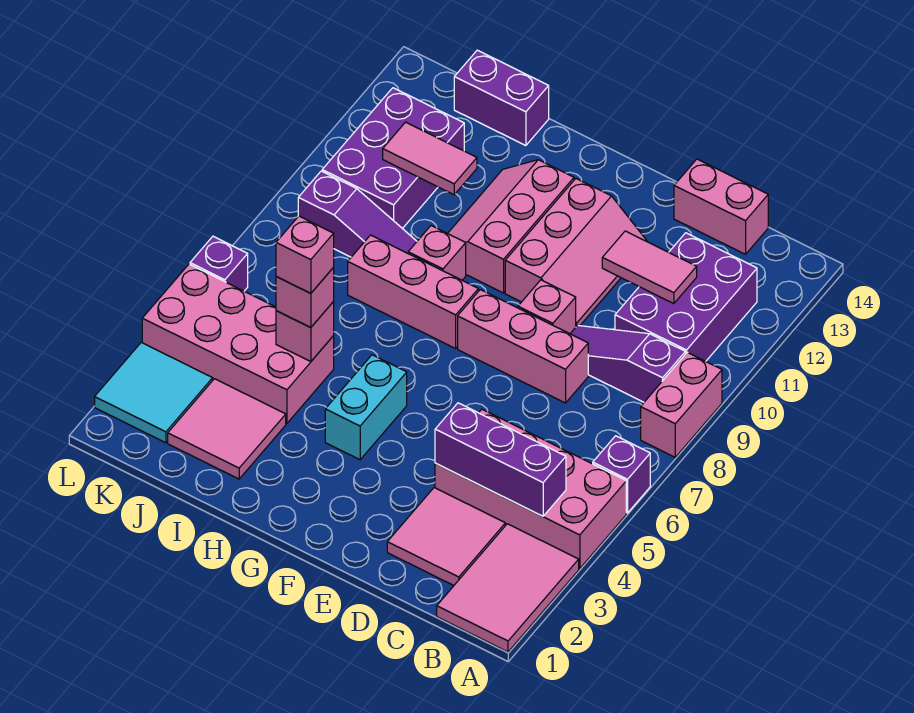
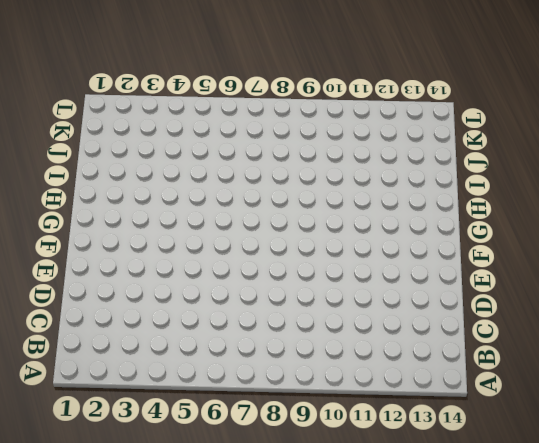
none -> pink 2x3 tile [437,524,579,652]
none -> pink 2x4 brick [435,409,626,569]
none -> purple 1x1 brick [593,436,650,513]

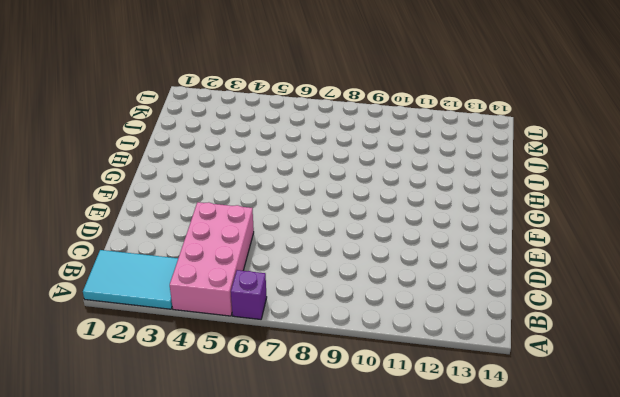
cyan 2x3 tile [83,250,178,309] -> pink 2x3 tile [437,524,579,652]
none -> pink 1x2 brick [641,352,722,457]
none -> purple 1x3 slope [570,325,685,402]
none -> purple 2x3 brick [615,233,757,361]

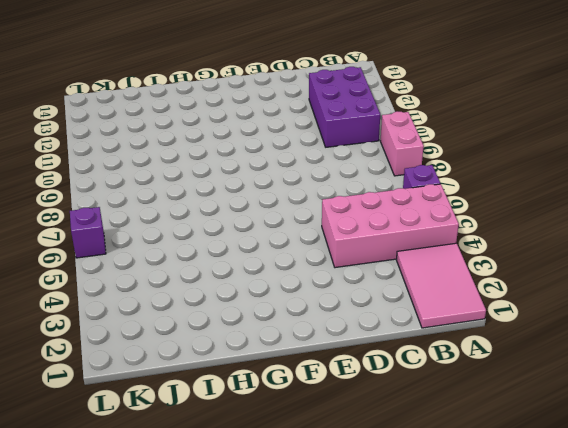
none -> purple 1x3 slope [570,325,685,402]
none -> pink 2x2 tile [387,488,505,585]
none -> pink 1x2 brick [674,159,768,254]

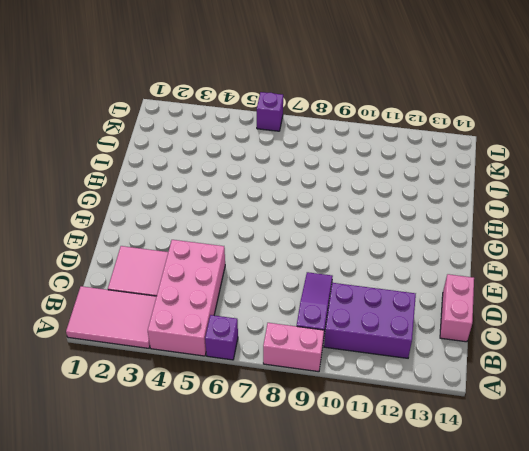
none -> pink 1x3 brick [458,290,588,403]
none -> pink 1x1 brick [518,280,576,334]
none -> pink 2x3 slope [505,179,647,326]

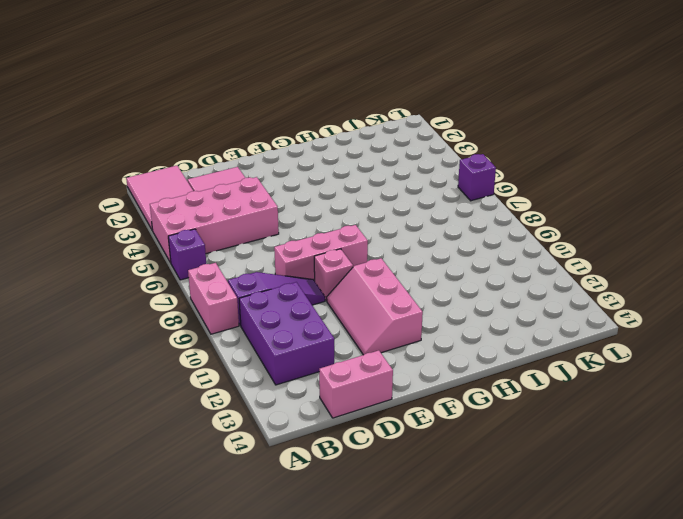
none -> cyan 1x2 brick [325,355,407,460]
none -> pink 1x3 brick [348,235,478,348]
none -> pink 2x3 slope [448,160,574,293]

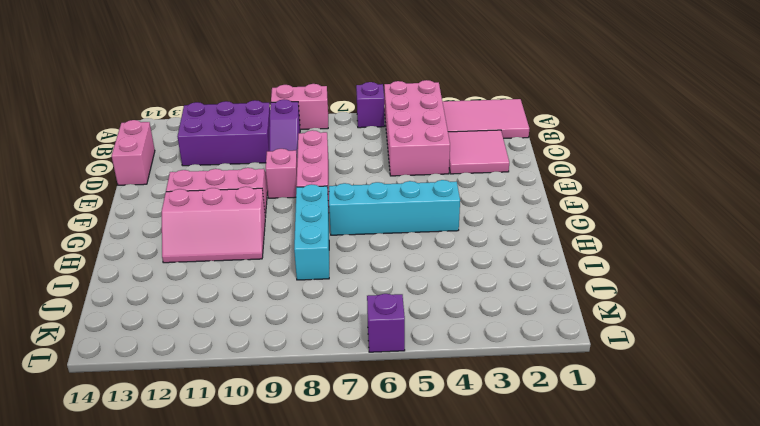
cyan 1x4 brick [329,180,460,235] -> cyan 1x2 brick [325,355,407,460]
cyan 1x3 brick [294,184,329,280] -> pink 1x3 brick [348,235,478,348]
none -> pink 1x1 brick [408,226,466,280]
none -> pink 2x2 tile [168,379,286,479]
none -> pink 2x4 brick [142,264,334,423]

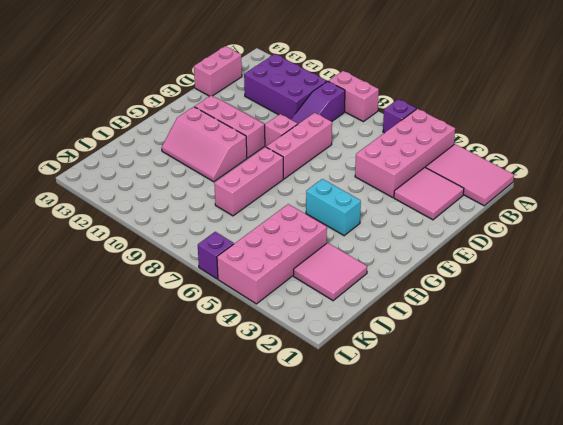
none -> pink 1x1 brick [408,226,466,280]
none -> purple 1x3 slope [298,171,417,257]
none -> purple 1x2 brick [454,50,549,146]

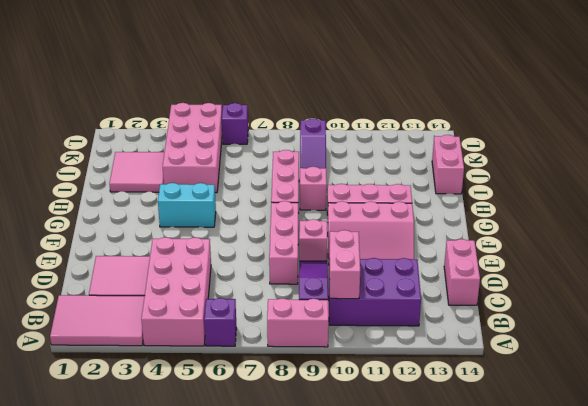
pink 1x2 brick [329,230,360,299] -> none
pink 1x2 brick [432,135,464,194] -> purple 1x2 brick [454,50,549,146]
none -> purple 2x3 brick [322,88,464,229]
none -> cyan 2x2 tile [95,342,213,443]
none -> purple 1x3 brick [435,403,566,516]

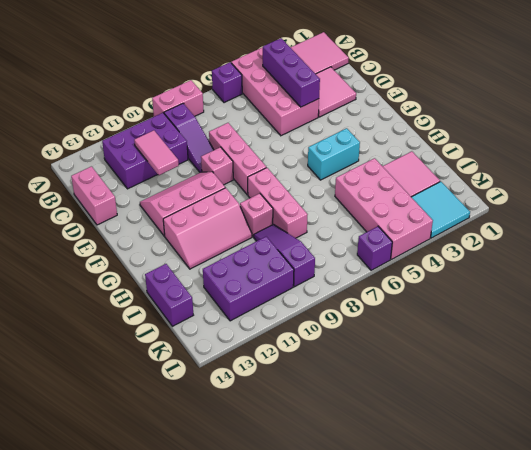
none -> pink 1x1 brick [276,302,334,362]
none -> pink 1x2 tile [383,122,477,195]
none -> pink 1x1 brick [276,268,334,328]

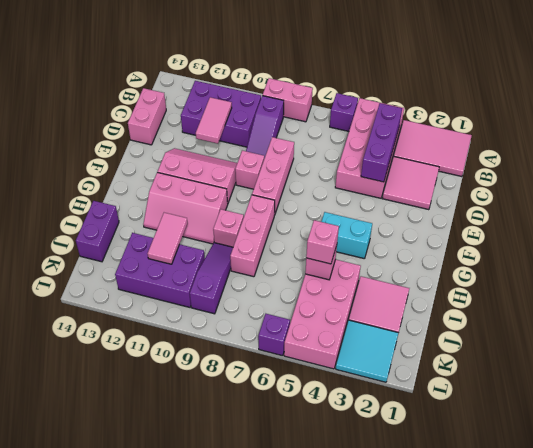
none -> pink 1x1 brick [276,216,334,293]

